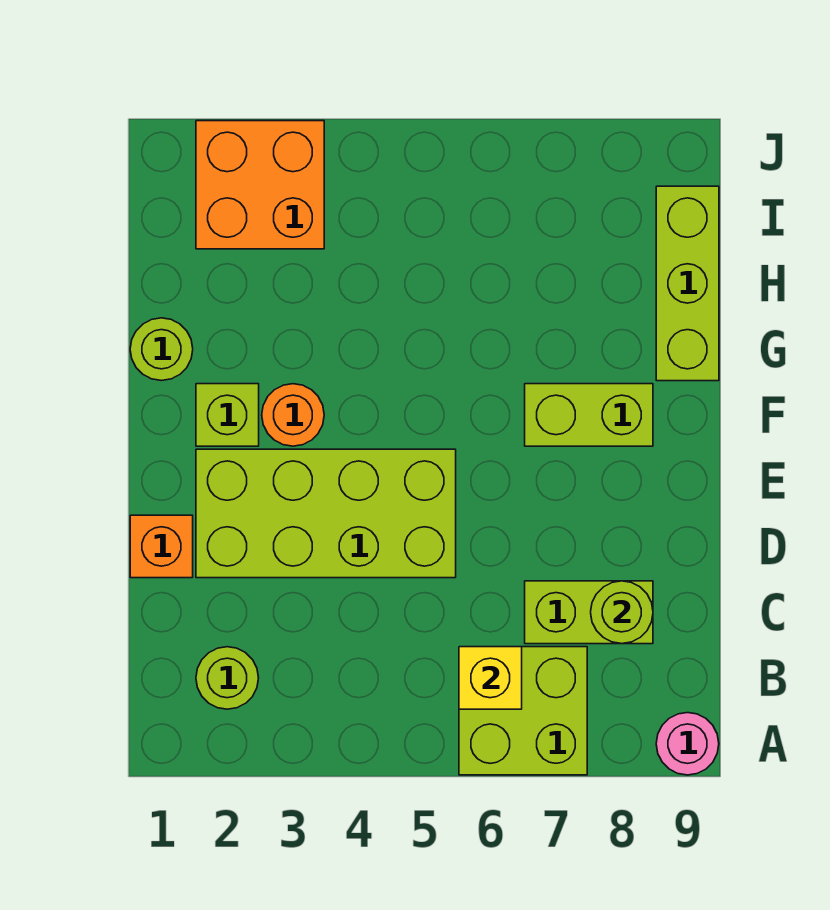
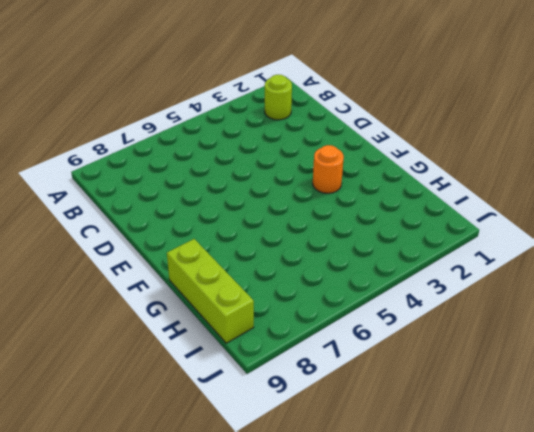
none -> lime 2x2 brick [459,647,587,775]
none -> pink 1x1 round brick [656,713,719,775]
none -> lime 1x2 brick [525,581,653,644]

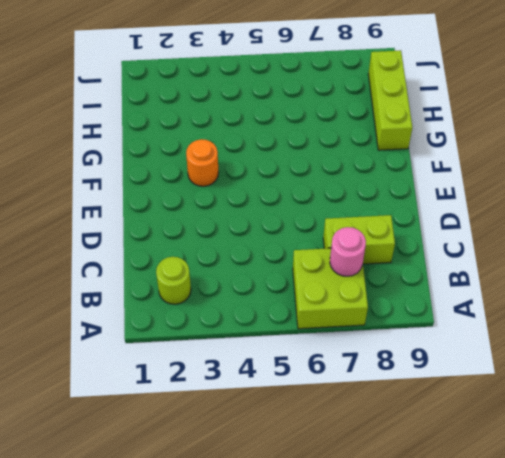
pink 1x1 round brick [330,227,366,276] -> pink 1x1 round brick moved to [656,713,719,775]
none -> orange 1x1 brick [130,515,193,578]
none -> lime 2x4 brick [196,449,456,578]
none -> lime 1x1 brick [196,384,259,446]

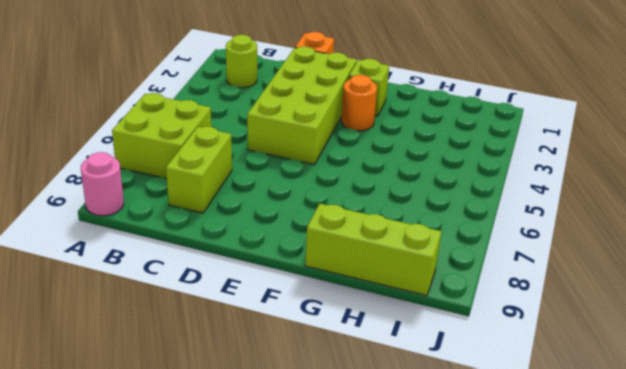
none -> lime 1x2 brick [525,384,653,446]
none -> lime 1x1 round brick [130,318,193,381]
none -> orange 2x2 brick [196,121,324,249]

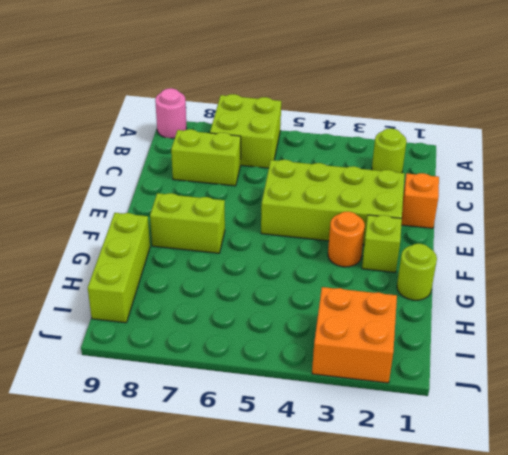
none -> yellow 1x1 brick [459,647,522,709]
none -> lime 1x1 round brick [591,581,653,644]

